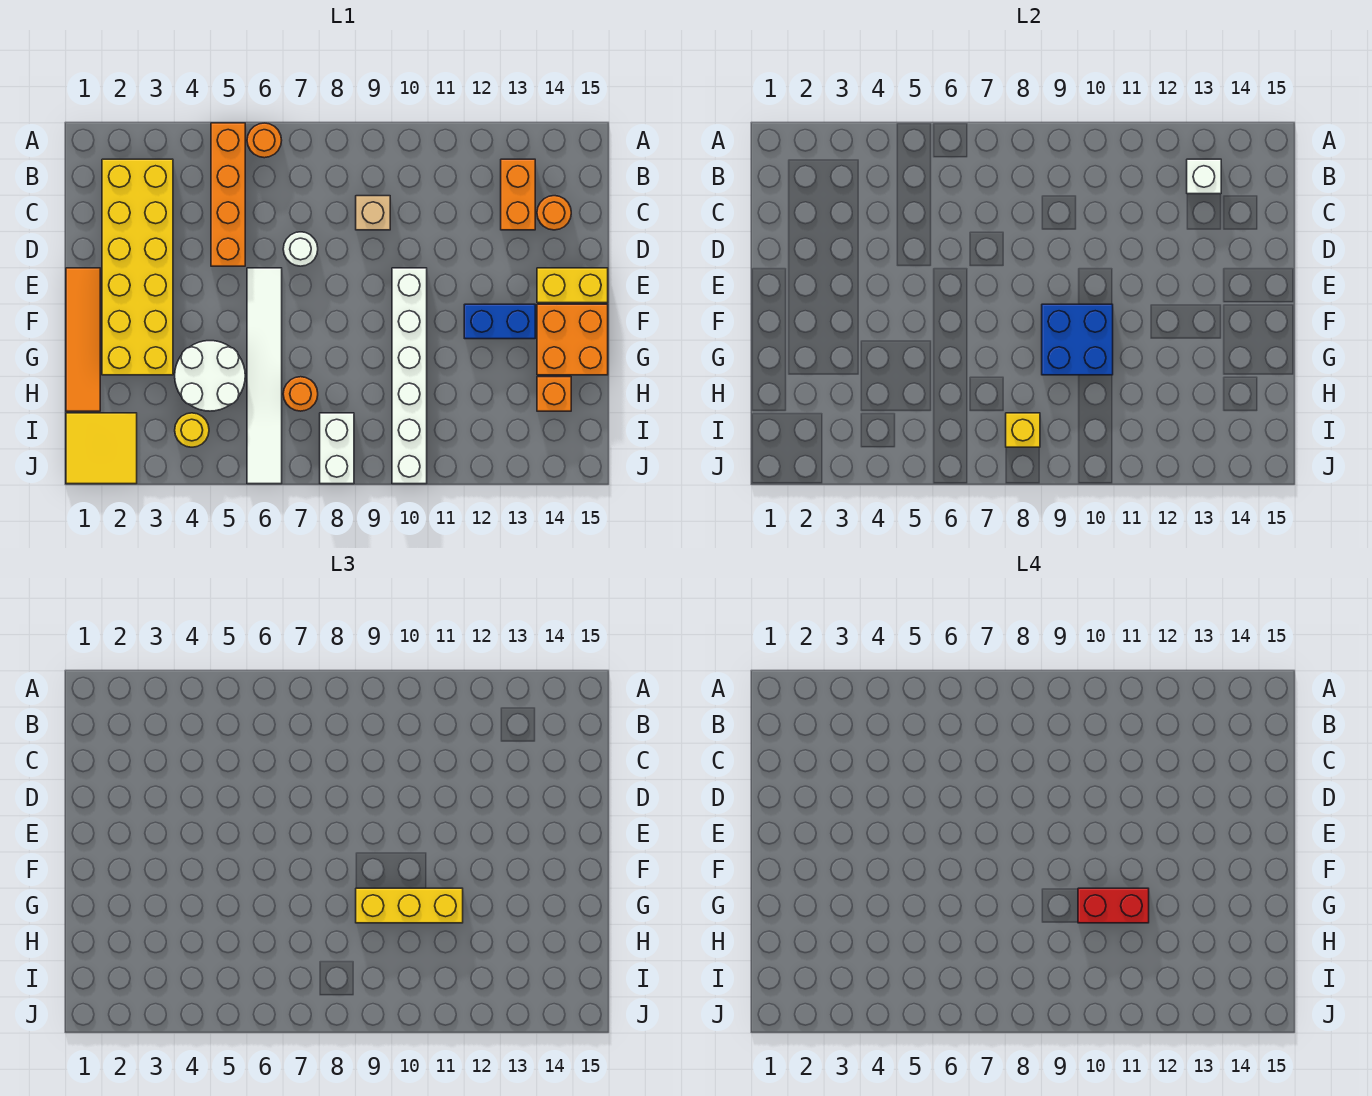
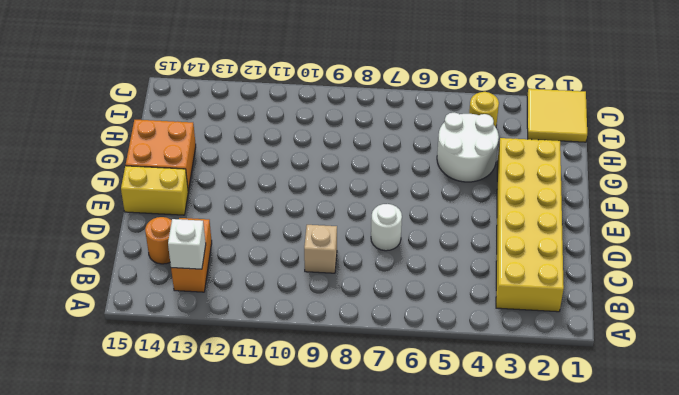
none -> orange 1x4 brick [211,123,245,266]
none -> orange 1x1 round brick [247,123,282,158]
none -> orange 1x4 tile [66,268,100,411]

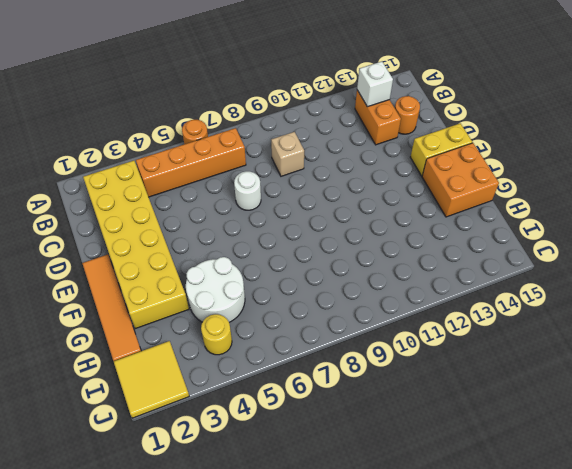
orange 1x4 brick [136,128,246,197] -> orange 1x4 brick turned to [211,123,245,266]
none -> white 1x6 tile [247,268,282,484]
none -> white 1x6 brick [392,268,427,484]
none -> blue 1x2 brick [464,304,535,339]

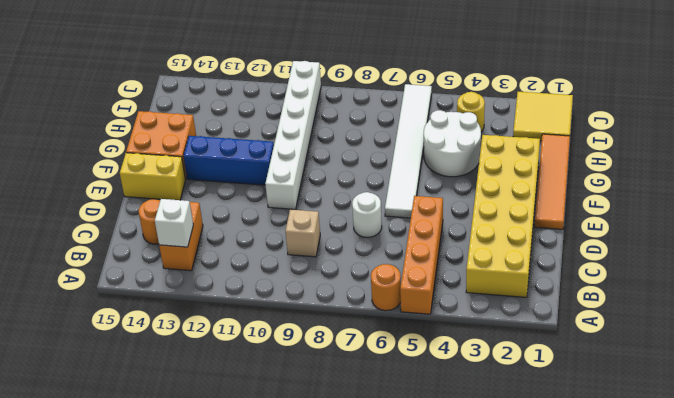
blue 1x3 brick [183,136,274,185] -> blue 1x2 brick [464,304,535,339]
none -> orange 1x1 round brick [283,377,318,411]
none -> orange 1x1 brick [537,377,571,411]
none -> white 1x2 brick [320,413,354,484]

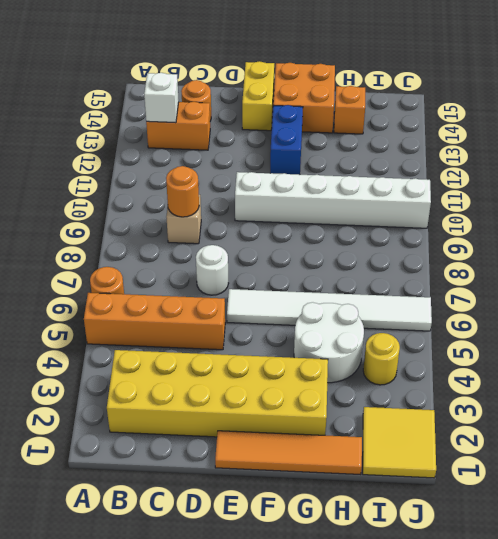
orange 1x1 round brick [166,166,199,217] -> orange 1x1 round brick moved to [283,377,318,411]
none -> white 1x2 brick [320,413,354,484]
none -> blue 2x2 brick [1042,304,1113,375]
none -> yellow 1x1 brick [1006,413,1040,447]

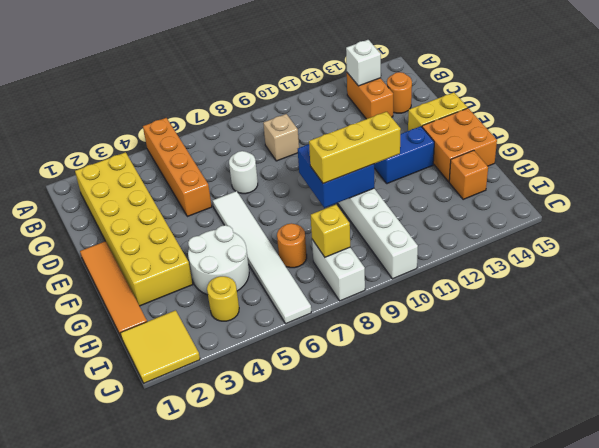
none -> orange 1x1 round brick [247,123,282,158]
none -> red 1x2 brick [1078,888,1149,923]

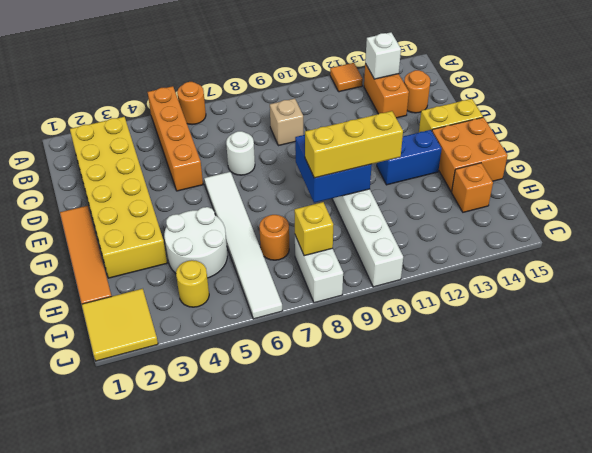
orange 1x1 tile [330,63,363,92] -> none
none -> red 1x2 brick [1078,888,1149,923]

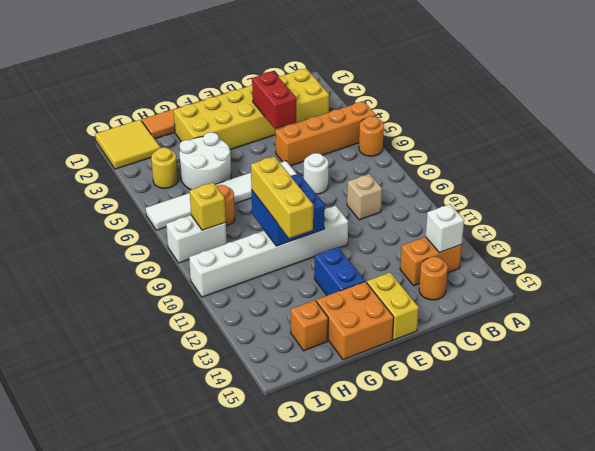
red 1x2 brick [252,71,296,129] -> red 1x2 brick moved to [1078,888,1149,923]

